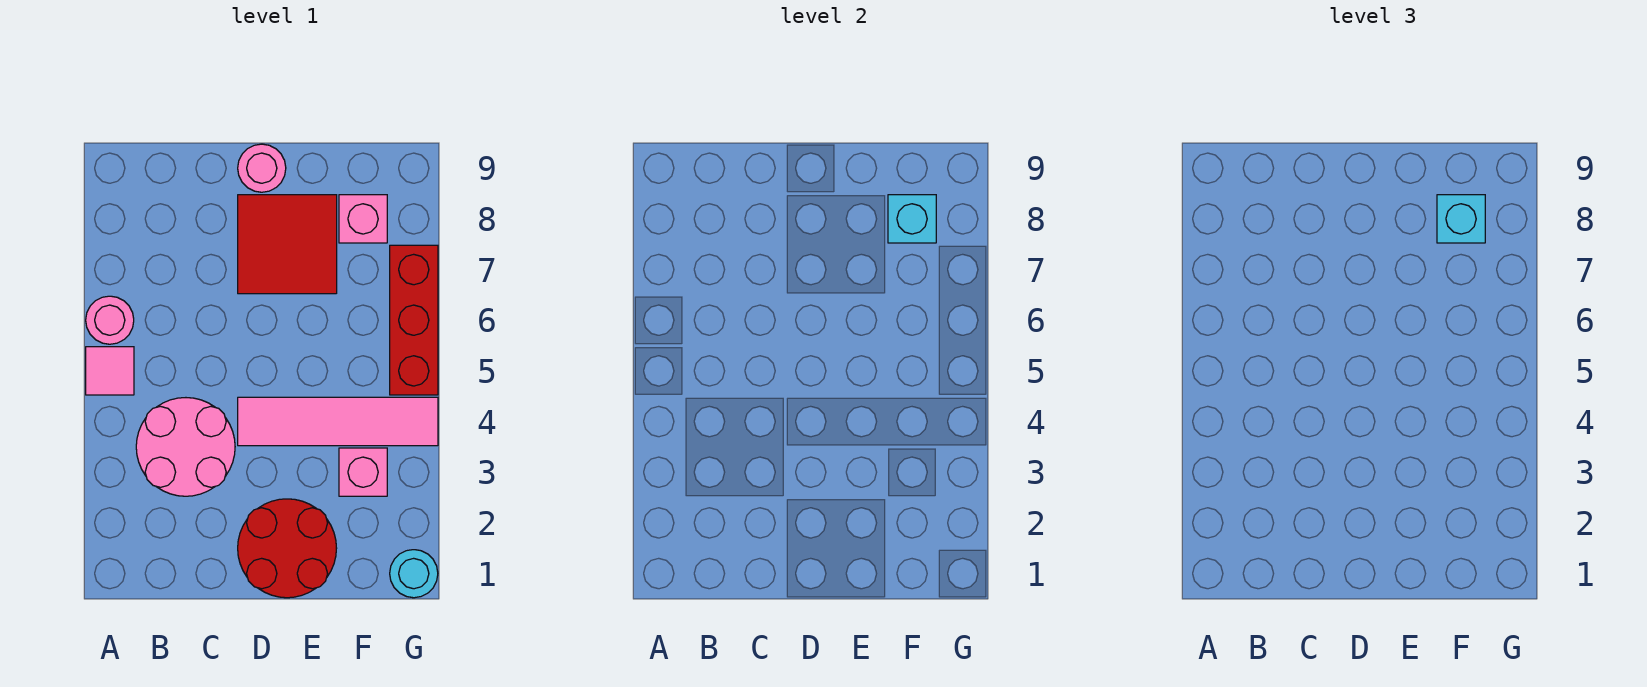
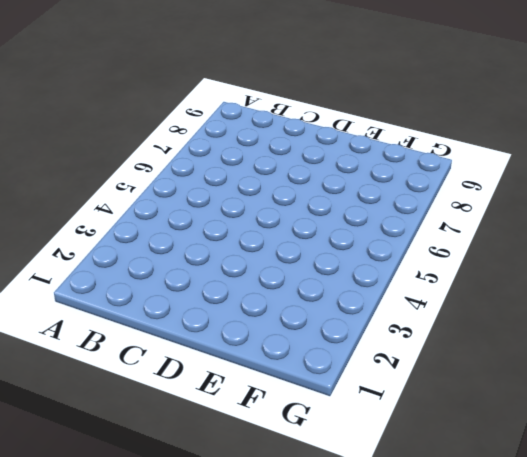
none -> pink 1x1 tile [86,347,134,395]
none -> pink 1x1 round brick [86,296,134,344]
none -> pink 2x2 round brick [136,398,235,496]

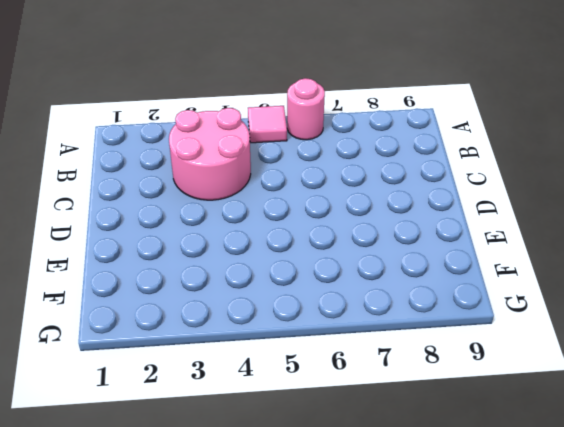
none -> red 2x2 round brick [238,499,337,598]
none -> pink 1x4 tile [238,397,438,446]
none -> red 2x2 tile [238,195,337,294]

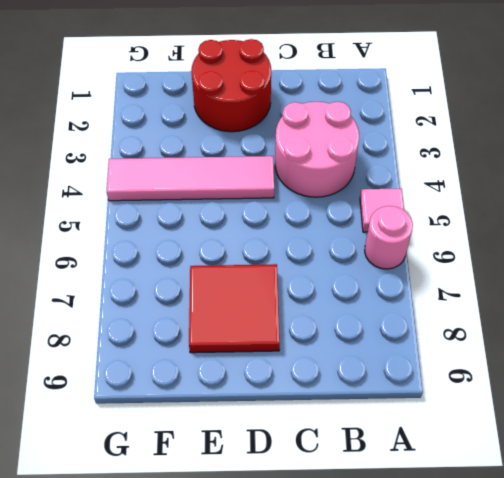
none -> pink 1x1 round brick [238,144,286,192]
none -> pink 1x1 brick [339,448,387,496]
none -> pink 1x1 brick [339,195,387,243]

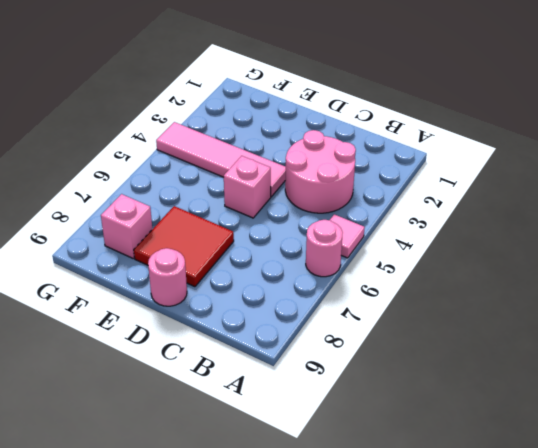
pink 1x1 brick [224,156,271,218] -> pink 1x1 brick moved to [339,448,387,496]
none -> red 2x2 round brick [238,499,337,598]
none -> cyan 1x1 round brick [390,550,438,598]
none -> red 1x3 brick [390,245,438,395]

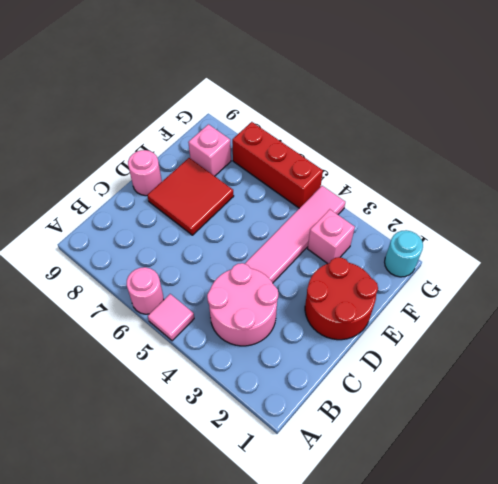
none -> cyan 1x1 brick [888,195,936,243]
none -> cyan 1x1 brick [1437,195,1485,243]

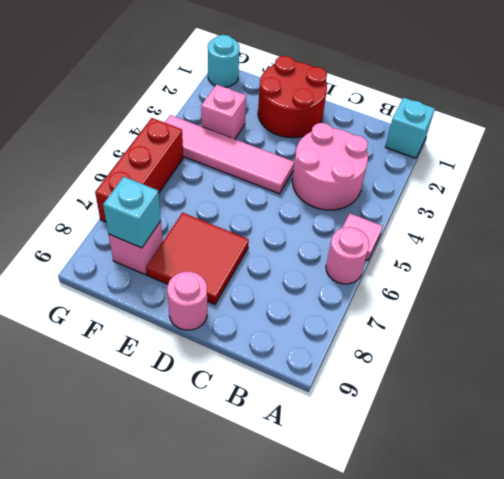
cyan 1x1 brick [385,98,435,158] -> cyan 1x1 brick moved to [1437,195,1485,243]

